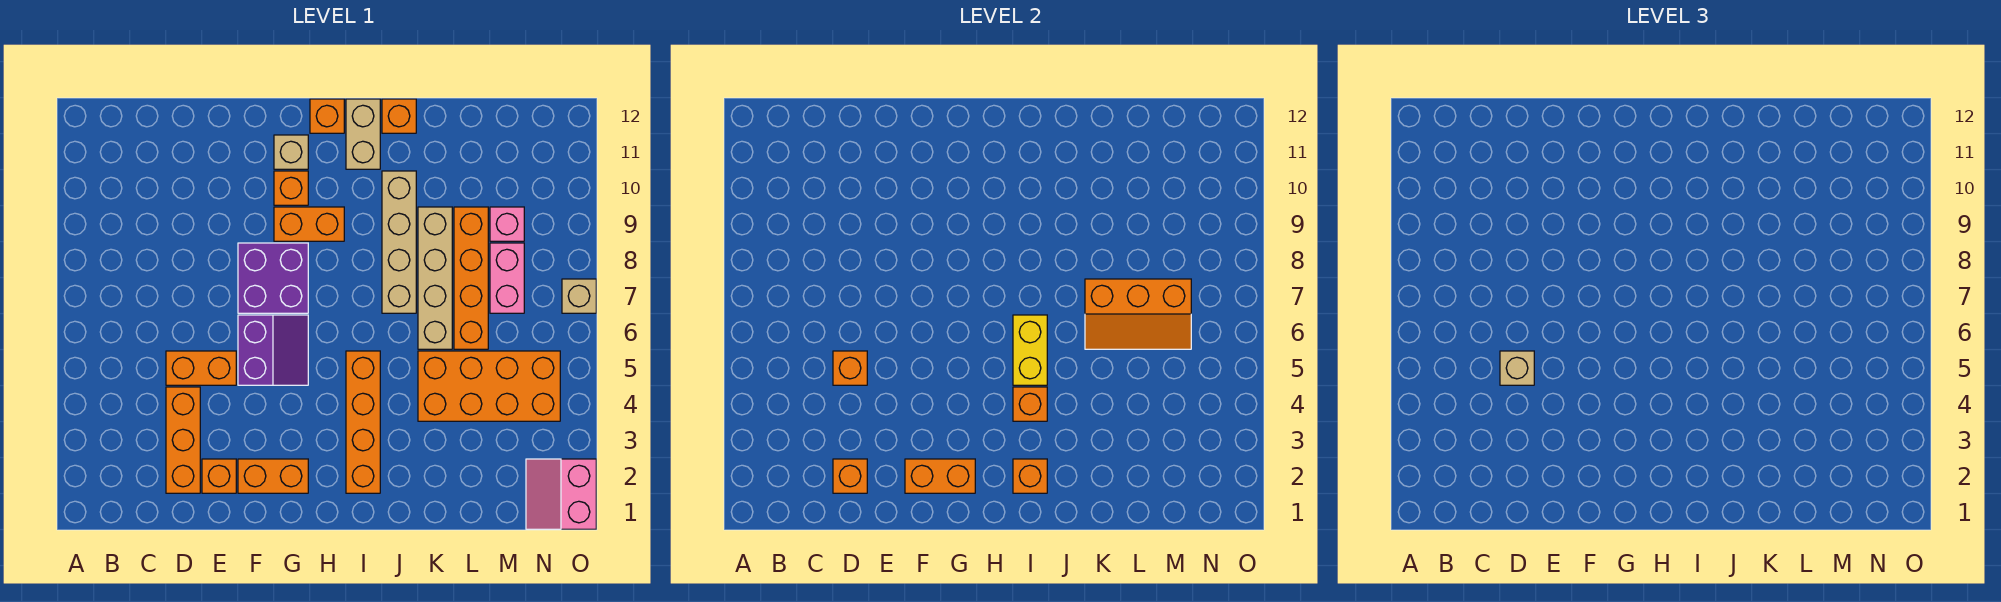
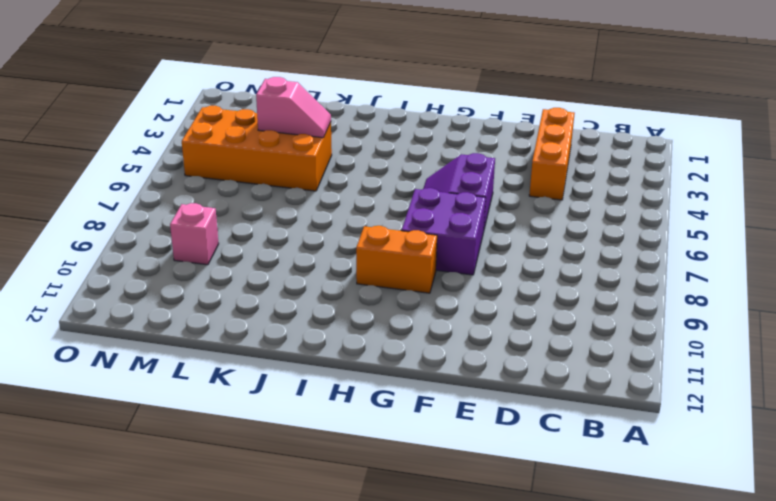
pink 1x2 slope [256,77,331,138] -> none
none -> orange 1x2 brick [166,351,236,385]
none -> orange 1x1 brick [202,459,236,493]
none -> orange 1x2 brick [238,459,308,493]

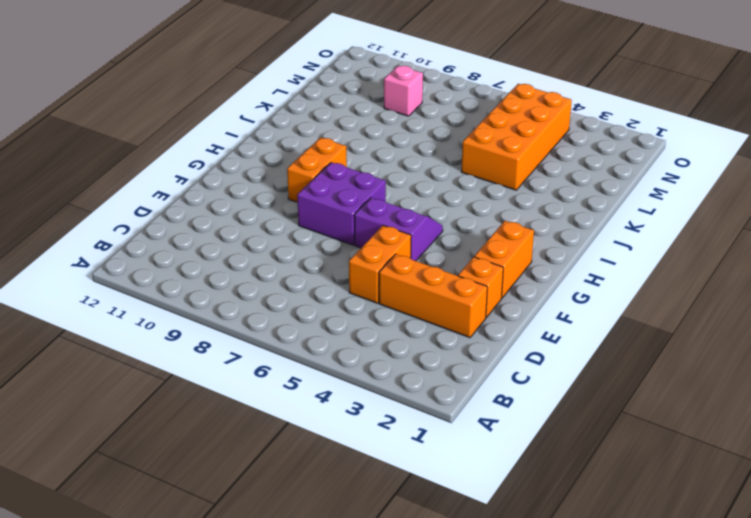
none -> orange 1x1 brick [274,171,308,205]
none -> tan 1x1 brick [274,135,308,169]
none -> orange 1x1 brick [310,99,344,133]

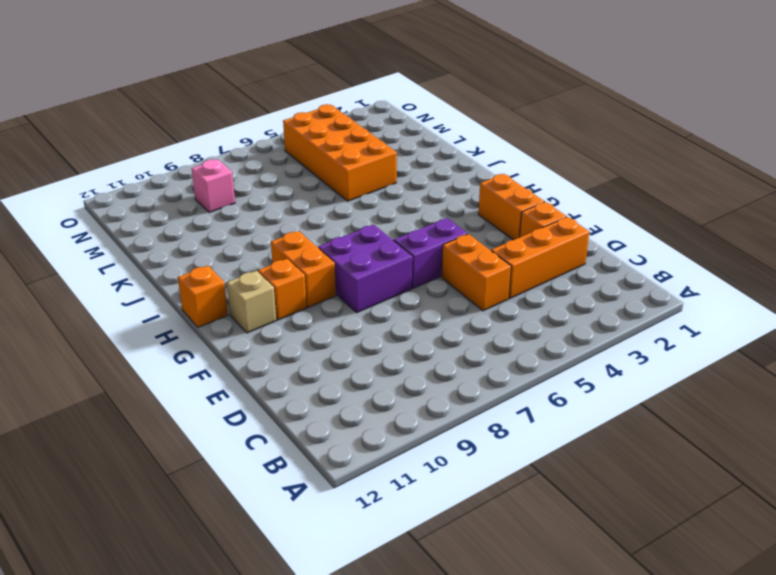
none -> orange 1x4 brick [346,351,380,493]
none -> tan 1x2 brick [346,99,380,169]
none -> tan 1x4 brick [382,171,416,313]

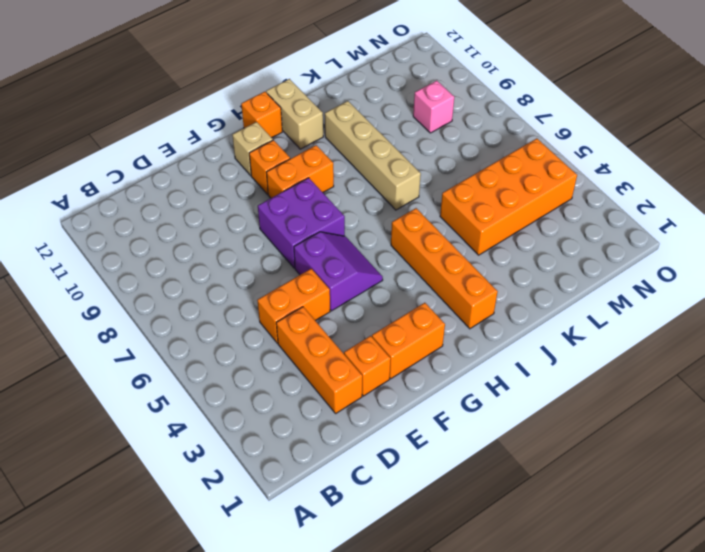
none -> orange 1x1 brick [382,99,416,133]
none -> tan 1x4 brick [418,207,452,349]
none -> orange 1x4 brick [454,207,488,349]

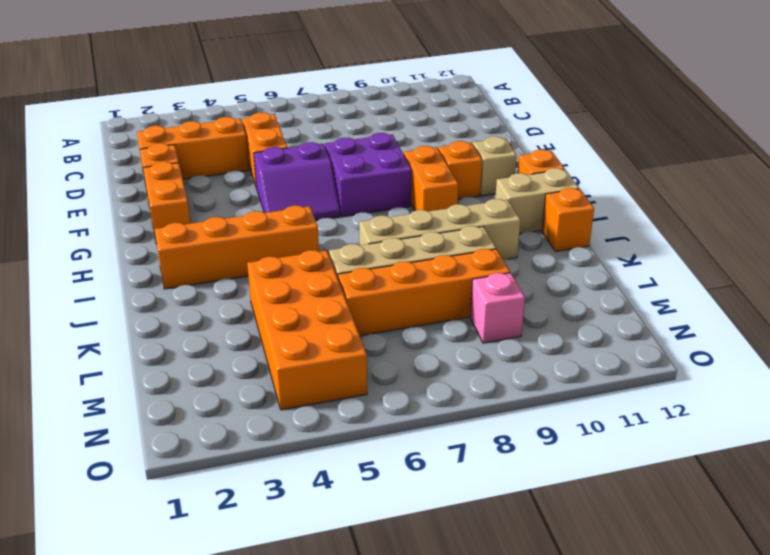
none -> pink 1x2 brick [490,243,524,313]
none -> pink 2x2 slope [526,459,596,529]
none -> tan 1x1 brick [562,279,596,313]

